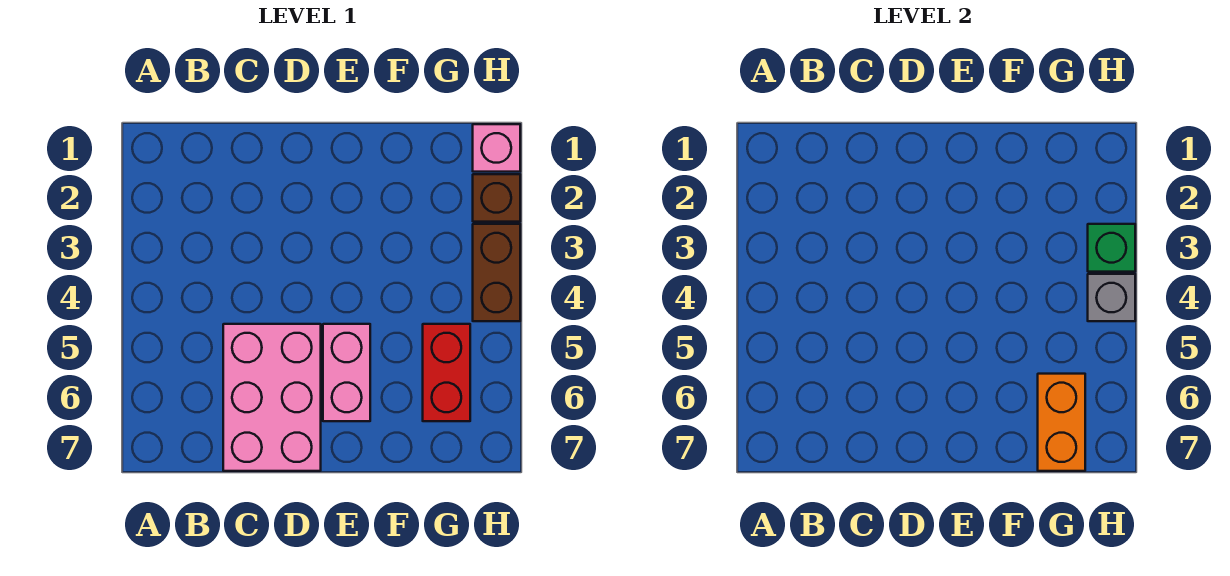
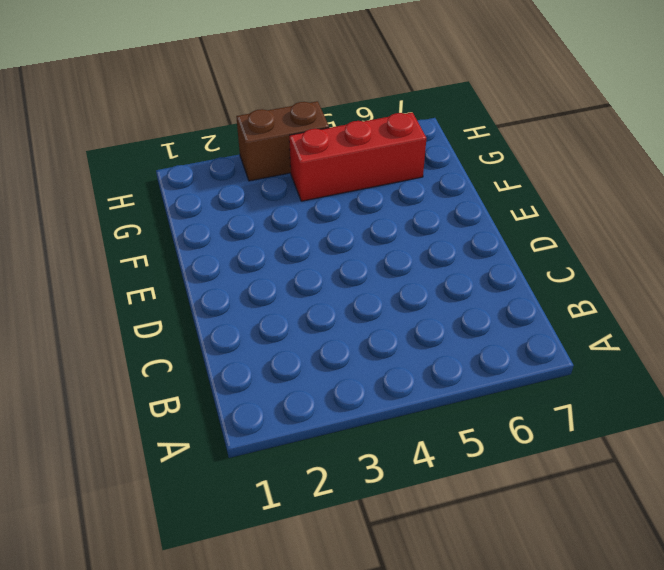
red 1x3 brick [289,112,426,201] -> red 1x2 brick [423,324,470,421]
none -> pink 2x3 brick [223,324,321,471]
none -> pink 1x2 brick [323,324,370,421]

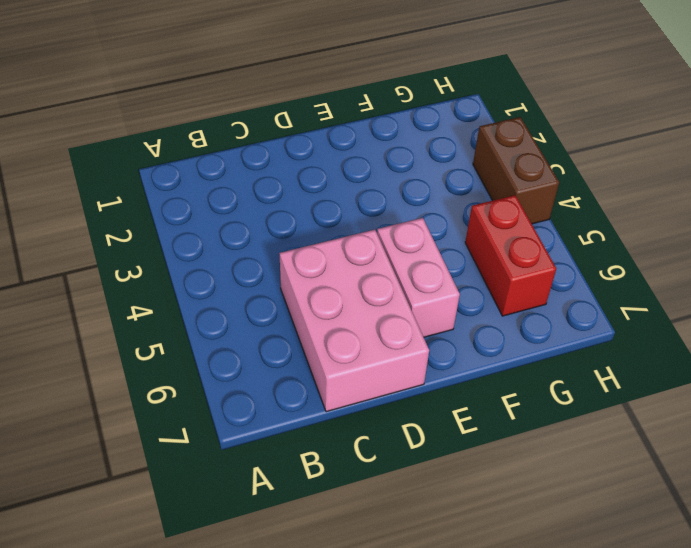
none -> pink 1x1 brick [473,124,520,172]
none -> brown 1x1 brick [473,174,520,222]

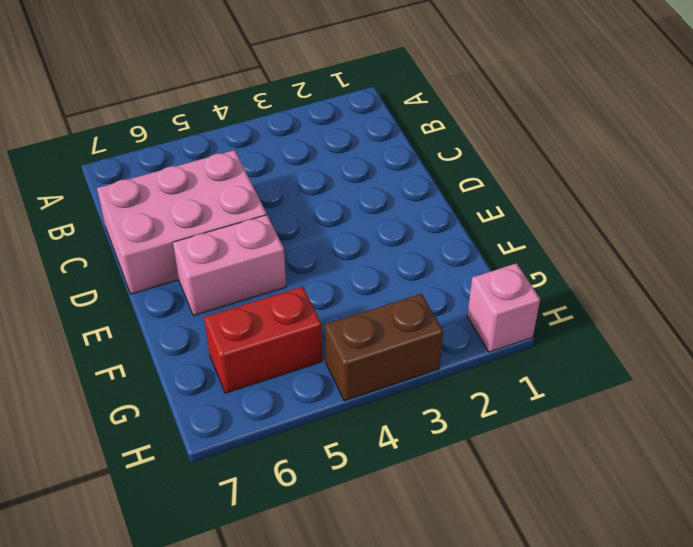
none -> brown 1x1 brick [473,174,520,222]
none -> orange 1x2 brick [1038,374,1085,471]

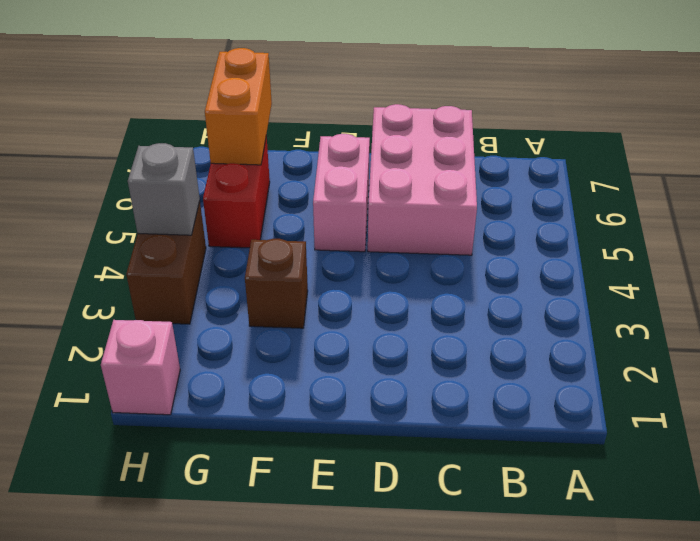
brown 1x1 brick [245,239,308,328] -> brown 1x1 brick moved to [473,174,520,222]
none -> green 1x1 brick [1088,224,1135,272]

